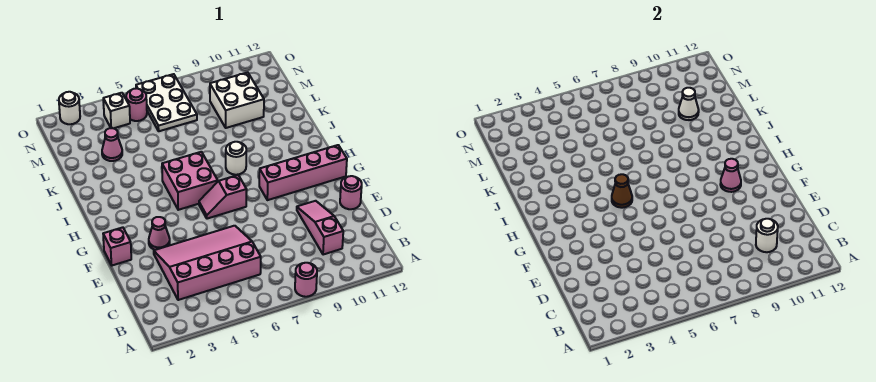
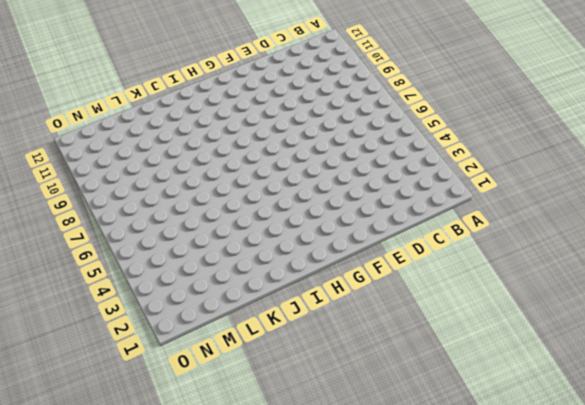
none -> pink 1x1 round brick [295,263,317,297]
none -> pink 3x4 slope [154,226,261,300]
none -> pink 1x3 slope [297,201,343,255]

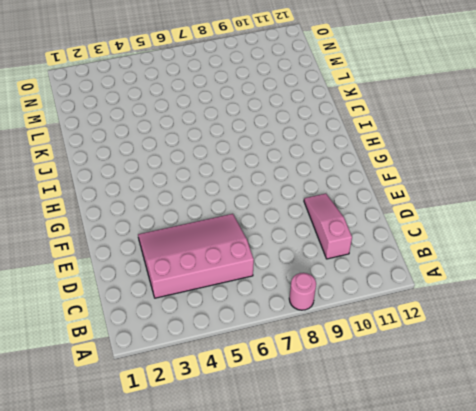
none -> pink 1x1 round brick [340,176,362,209]
none -> pink 1x1 brick [103,227,131,265]
none -> pink 1x1 cone [149,217,170,250]

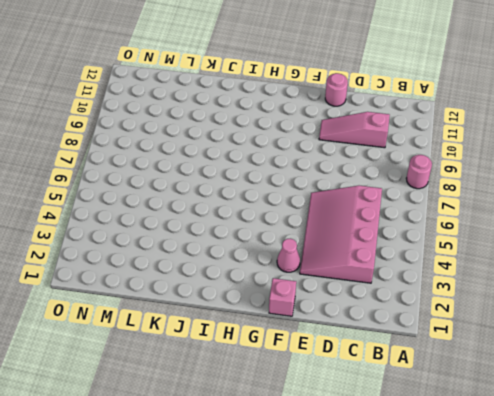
none -> pink 1x2 slope [199,175,247,219]
none -> pink 1x4 brick [259,145,347,200]
none -> pink 2x2 brick [162,152,218,210]

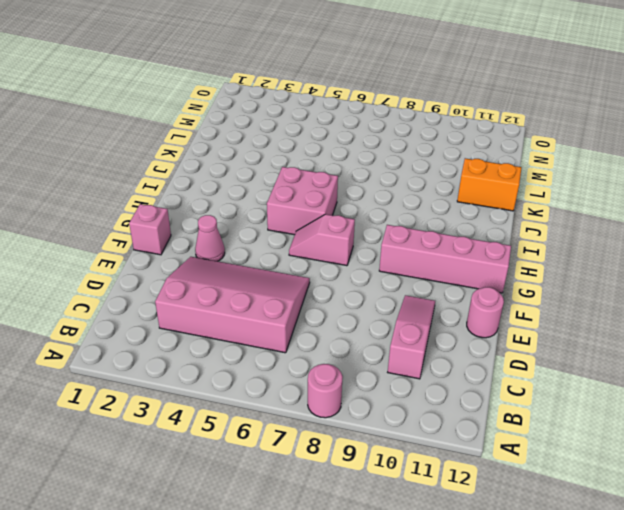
orange 1x2 brick [457,158,522,211] -> none
none -> white 1x1 round brick [226,142,246,175]
none -> pink 1x1 cone [102,128,122,161]
none -> white 2x2 brick [210,72,264,128]

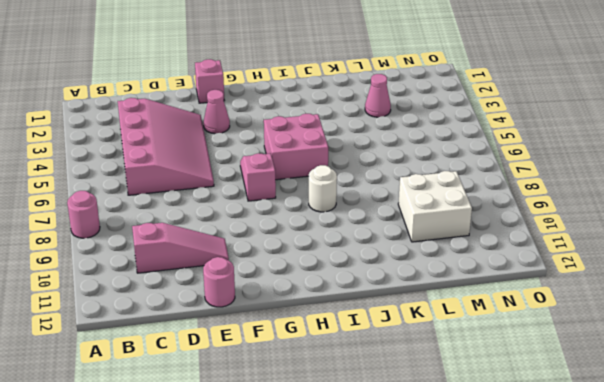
none -> pink 1x4 brick [259,145,347,200]
none -> white 2x3 plate [136,74,197,131]
none -> white 1x1 brick [103,93,130,128]

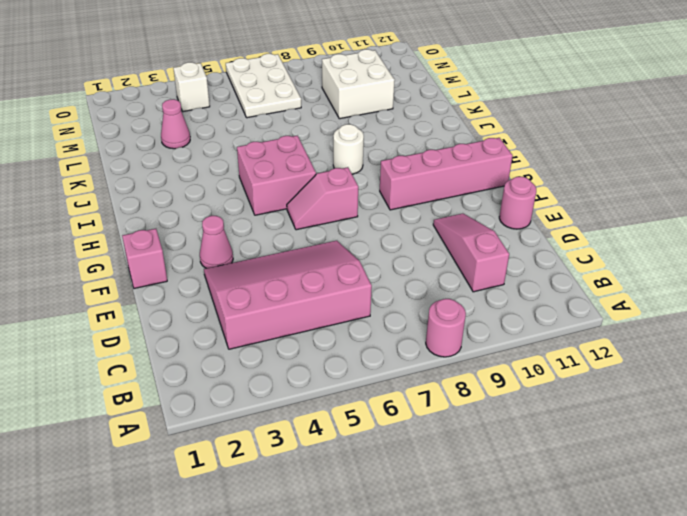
none -> pink 1x1 round brick [126,89,147,121]
none -> white 1x1 round brick [59,92,80,124]
none -> white 1x1 round brick [756,219,778,252]

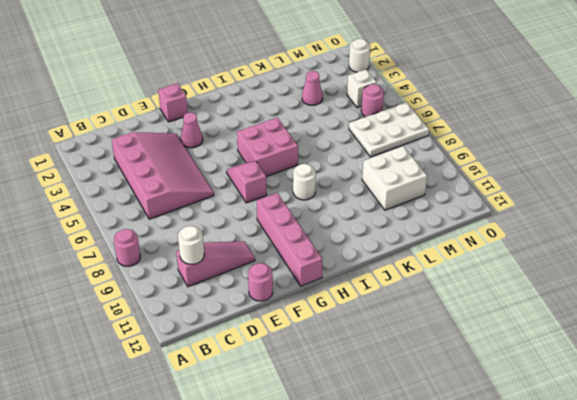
none -> pink 1x1 cone [720,159,741,192]
none -> brown 1x1 cone [612,174,632,208]
none -> white 1x1 cone [679,88,699,120]

